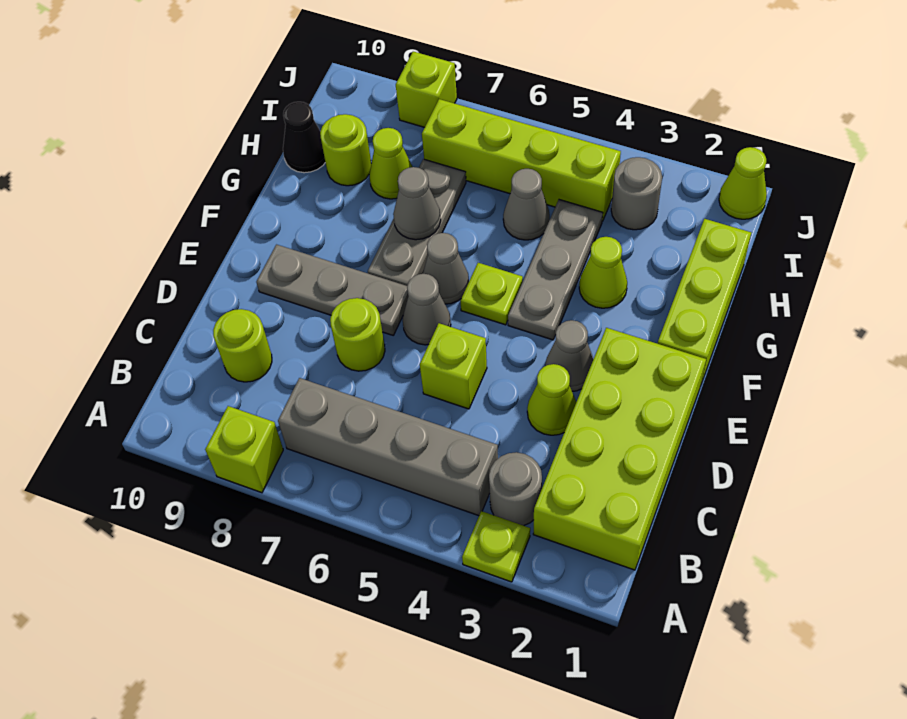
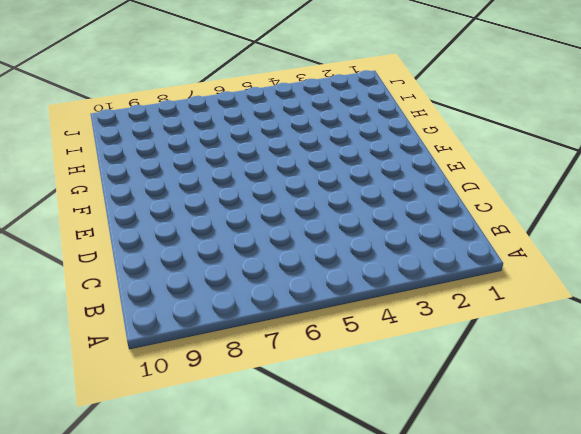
none -> lime 1x1 plate [462,511,530,582]
none -> lime 1x1 brick [205,406,283,493]
none -> lime 2x4 brick [533,328,706,570]

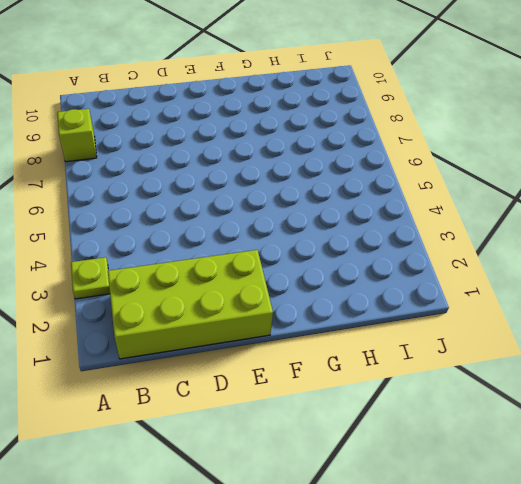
none -> grey 1x1 round brick [489,452,542,526]
none -> grey 1x4 brick [278,378,498,516]
none -> lime 1x1 round brick [213,309,272,382]

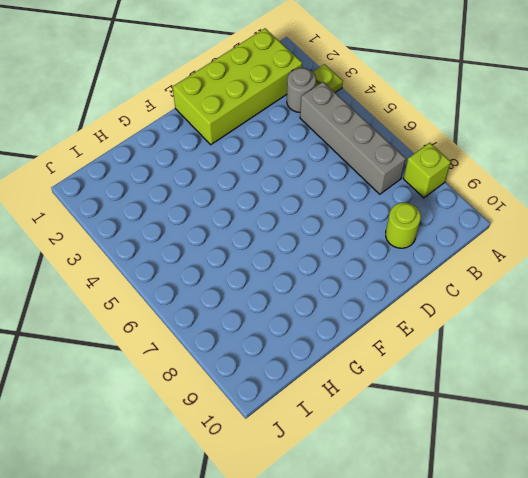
none -> lime 1x1 cone [527,364,576,435]
none -> lime 1x1 brick [420,323,487,409]
none -> lime 1x1 round brick [330,298,385,371]

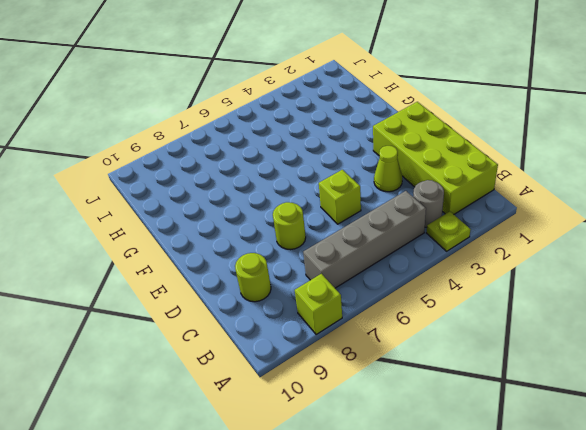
none -> grey 1x1 cone [545,320,593,391]
none -> grey 1x1 cone [402,274,451,345]
none -> grey 1x3 plate [256,245,408,335]

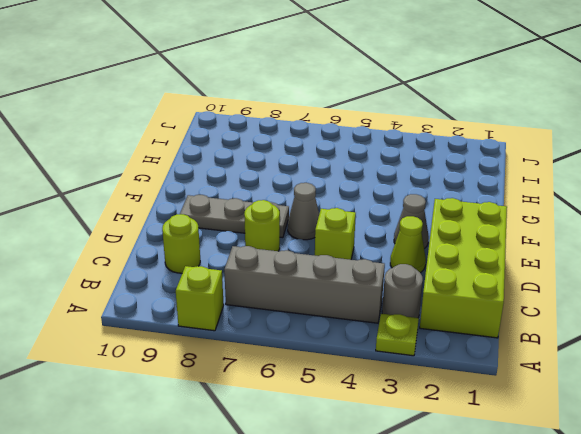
none -> lime 1x3 brick [658,219,751,384]
none -> grey 1x3 plate [508,200,603,340]
none -> lime 1x1 plate [461,263,523,325]

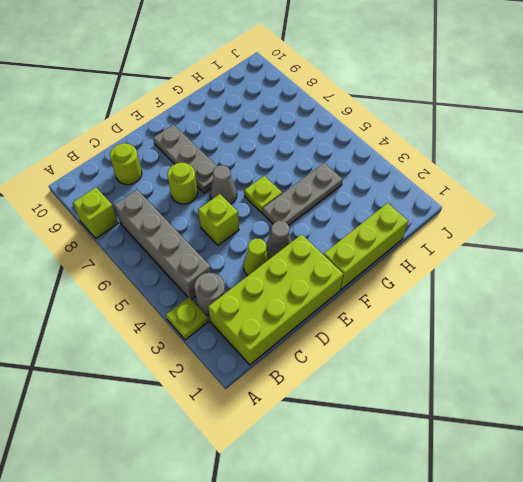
none -> grey 1x1 cone [423,233,469,304]
none -> grey 1x3 plate [368,159,466,286]
none -> lime 1x1 cone [579,237,627,308]

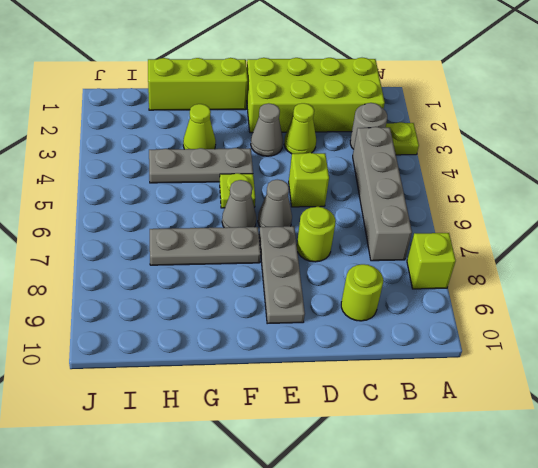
none -> grey 1x1 cone [503,169,550,240]
none -> lime 1x1 cone [369,128,412,199]
none -> lime 1x1 round brick [320,114,371,186]

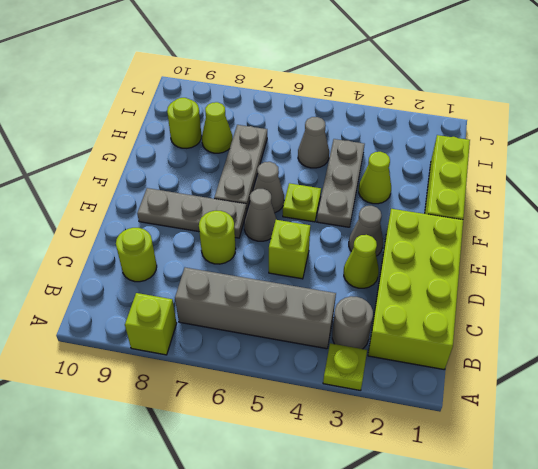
none -> black 1x1 cone [283,102,325,173]
none -> grey 1x1 round brick [611,157,662,230]
none -> lime 1x4 brick [422,99,621,221]

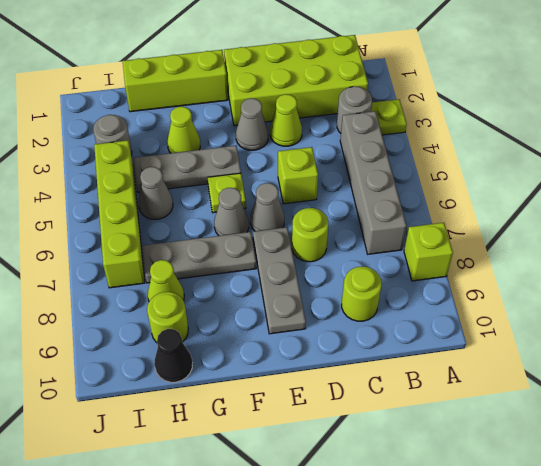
none -> lime 1x1 cone [719,147,767,219]
none -> lime 1x1 brick [396,52,457,127]
none -> grey 1x1 cone [393,167,441,240]

